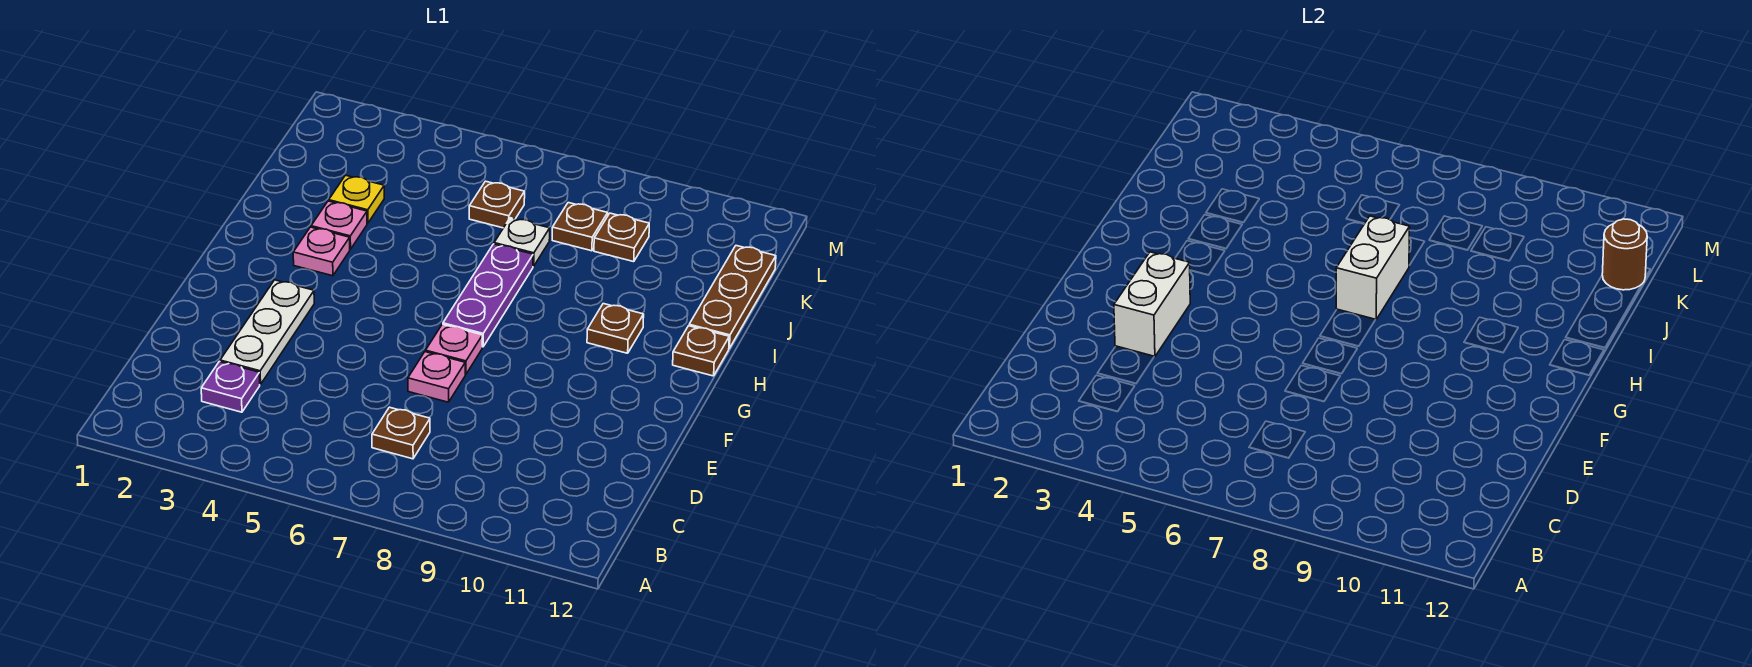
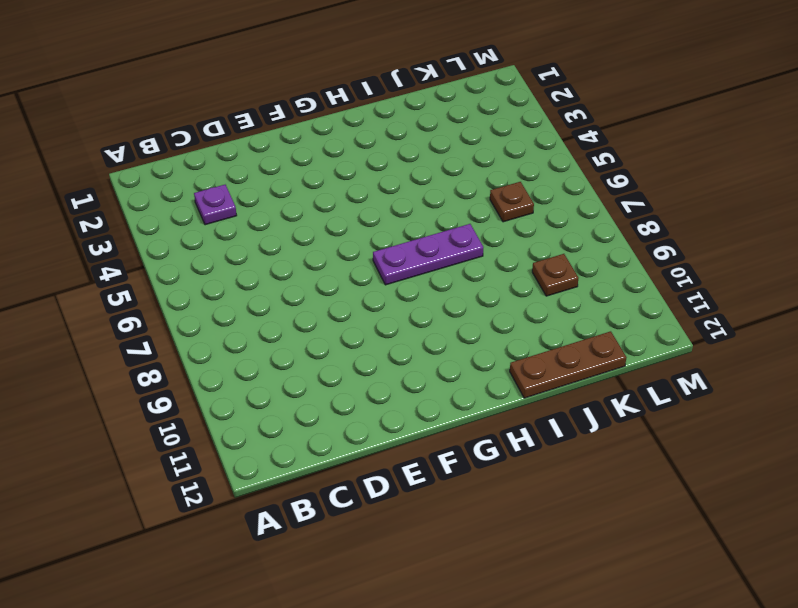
none -> brown 1x1 plate [372,407,430,459]
none -> white 1x3 plate [220,280,314,384]
none -> pink 1x1 plate [408,352,465,402]

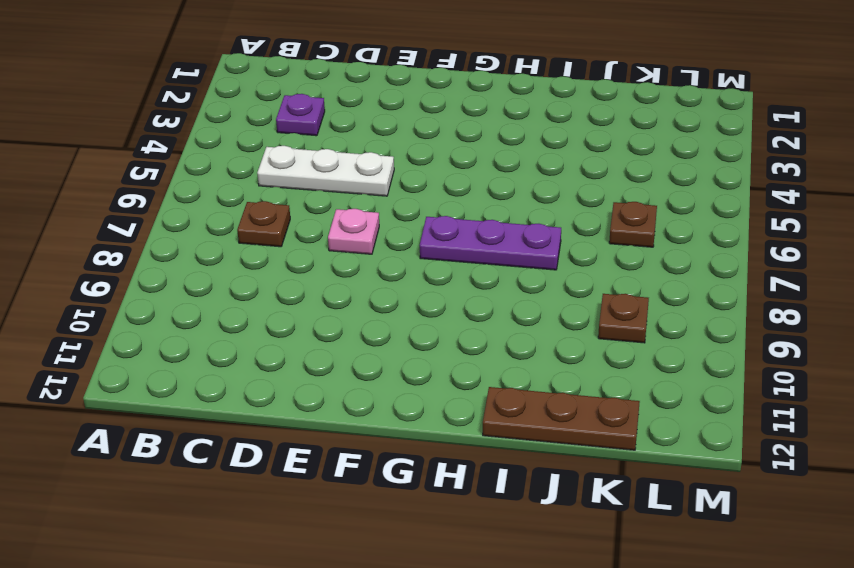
white 1x3 plate [257,146,394,196] -> white 1x3 plate moved to [220,280,314,384]
none -> pink 1x1 plate [426,324,482,374]
none -> pink 1x1 plate [293,227,350,276]
none -> brown 1x1 plate [587,304,644,353]

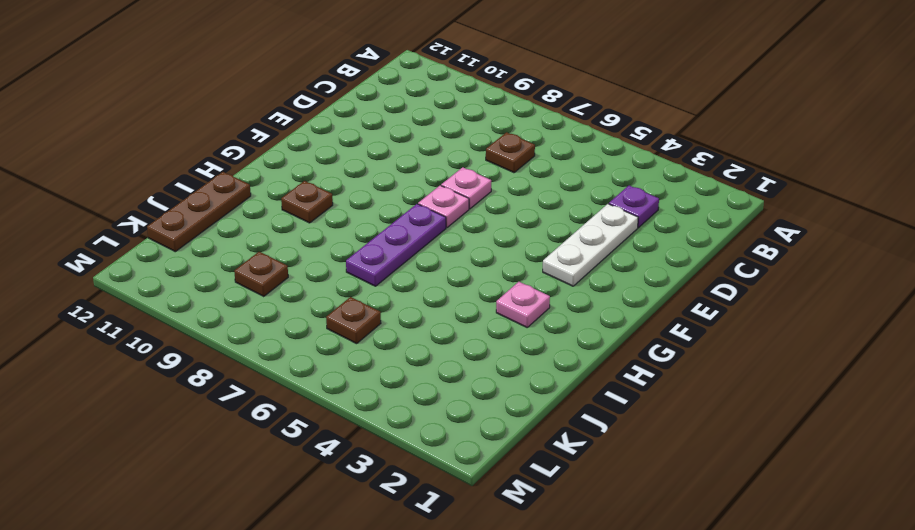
none -> brown 1x1 plate [673,326,729,376]
none -> pink 1x1 plate [311,201,367,249]
none -> yellow 1x1 plate [329,175,384,223]

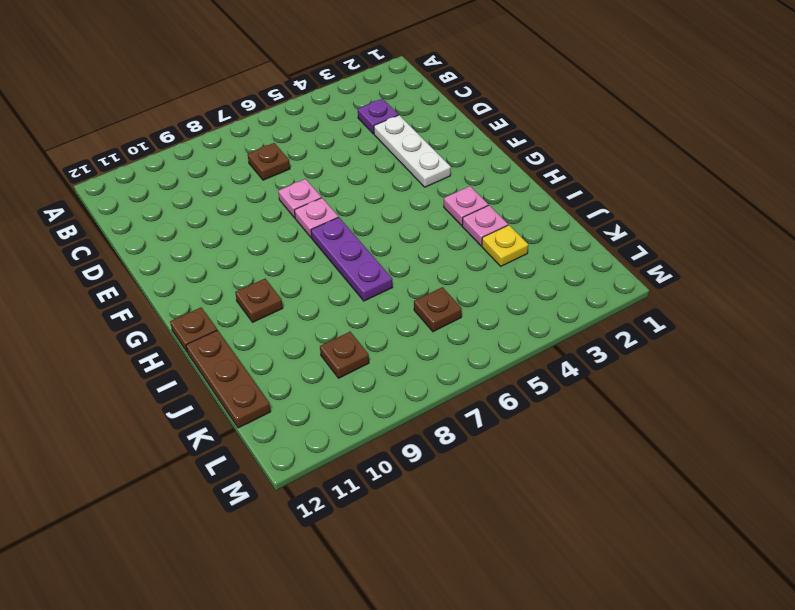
none -> white 1x1 plate [494,218,550,266]
none -> brown 1x1 plate [552,203,608,251]
none -> white 1x2 brick [1114,252,1190,357]

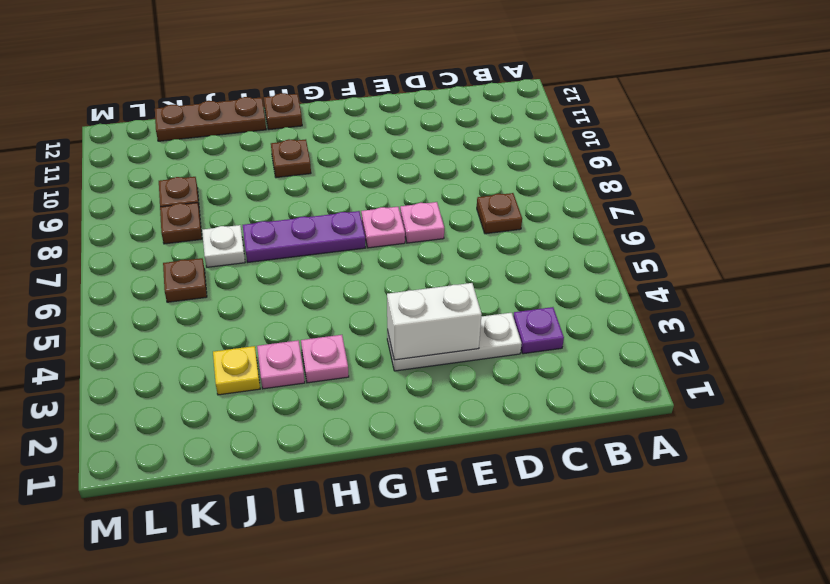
none -> white 1x2 brick [1336,216,1410,320]
none -> brown 1x1 round brick [1602,219,1647,290]

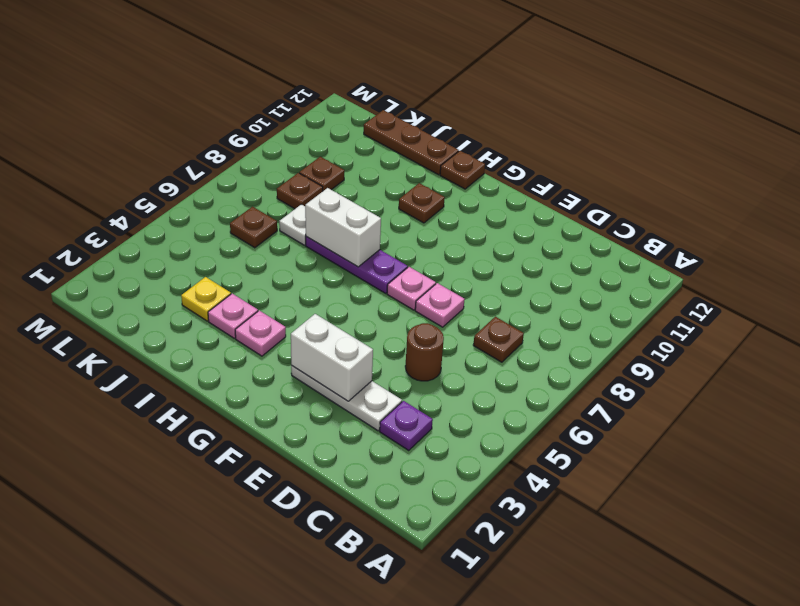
brown 1x1 round brick [405,323,444,381] -> brown 1x1 round brick moved to [1602,219,1647,290]

